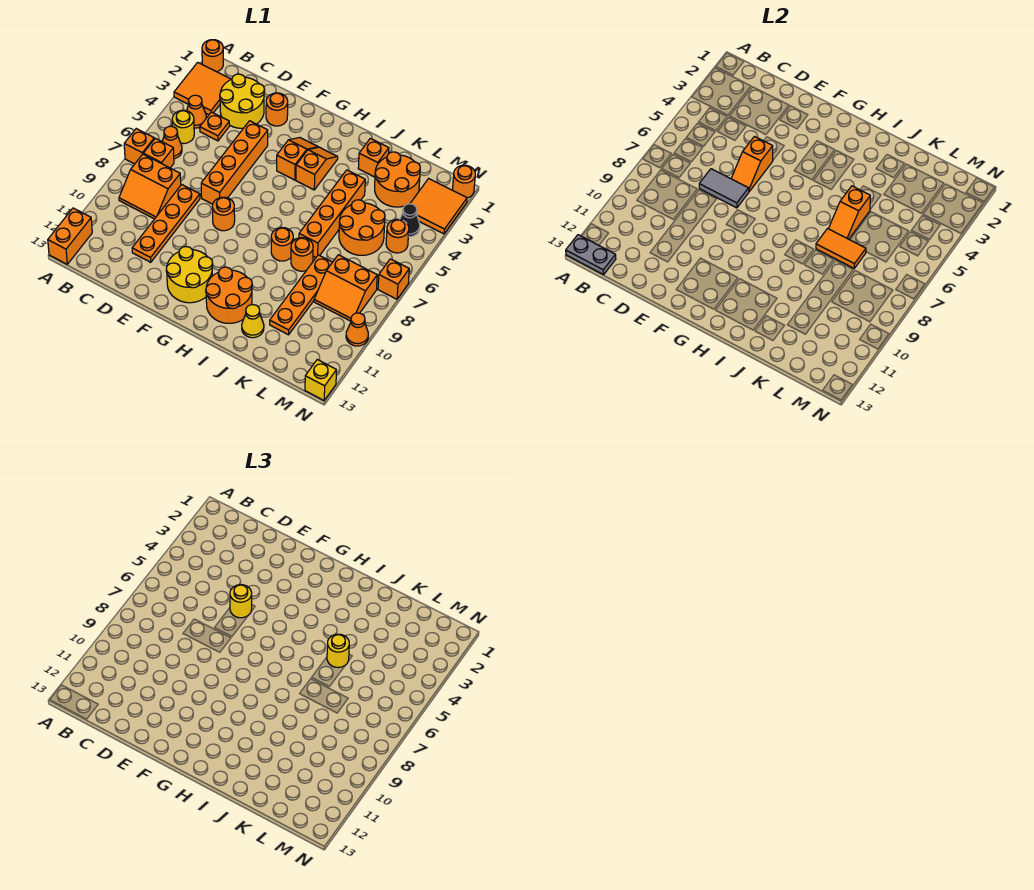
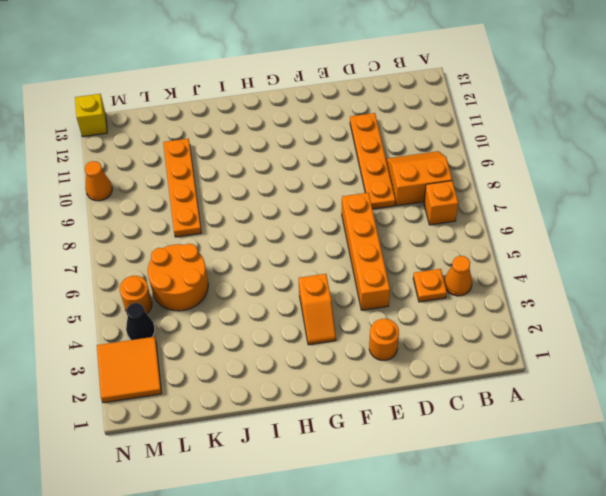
none -> orange 1x1 round brick [202,40,223,72]
none -> orange 2x2 tile [174,62,231,115]
none -> orange 1x1 brick [124,129,154,164]
none -> orange 1x2 brick [48,208,92,264]

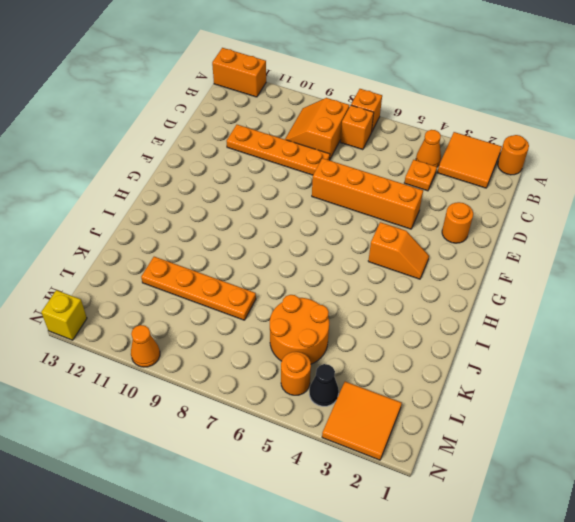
none -> yellow 1x1 round brick [172,110,194,144]
none -> orange 1x1 cone [162,126,182,159]
none -> yellow 2x2 round brick [220,74,265,128]
none -> orange 1x1 round brick [212,197,235,231]

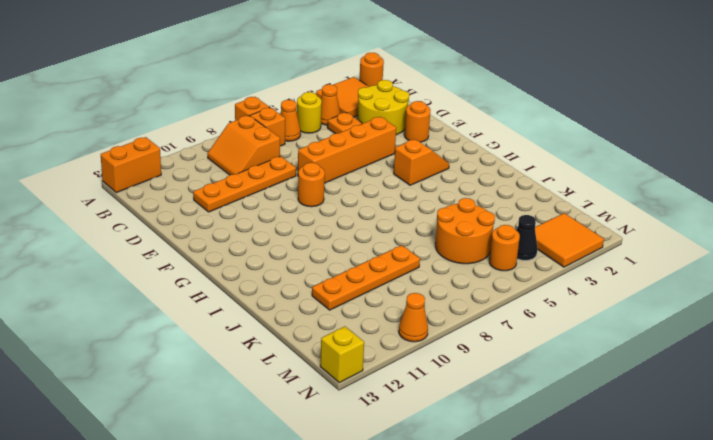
none -> yellow 2x2 round brick [166,247,213,303]
none -> orange 1x2 slope [296,147,338,190]
none -> orange 2x2 round brick [206,267,252,323]
none -> orange 1x1 round brick [271,228,293,261]

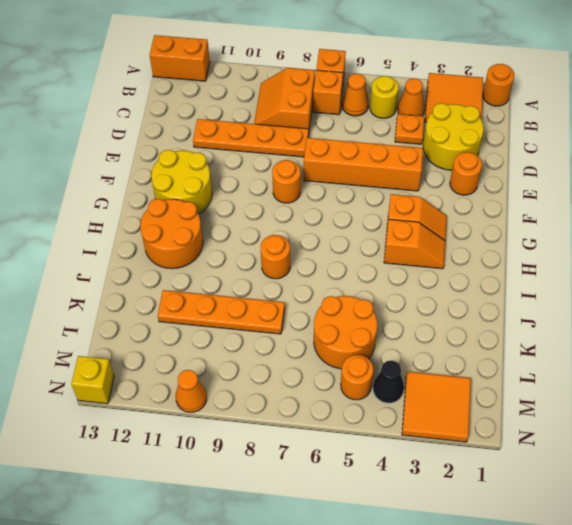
none -> orange 1x1 brick [358,138,389,177]
none -> orange 1x4 brick [299,170,365,257]
none -> orange 1x1 round brick [291,238,313,271]
none -> yellow 1x1 cone [242,305,264,338]

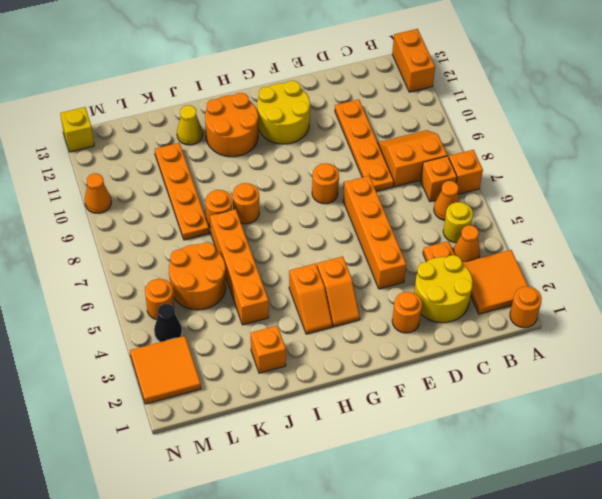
none -> orange 2x2 round brick [375,152,420,207]
none -> orange 2x2 slope [314,255,377,321]
none -> orange 1x1 round brick [453,165,475,198]
none -> orange 1x1 brick [378,259,409,299]

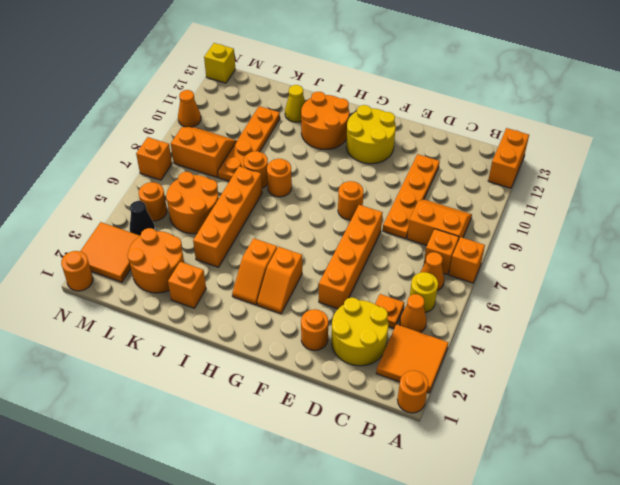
none -> grey 1x2 plate [566,235,616,275]
none -> grey 1x2 tile [699,169,749,208]
none -> orange 1x2 slope [731,137,773,192]
none -> orange 1x2 slope [829,186,870,239]

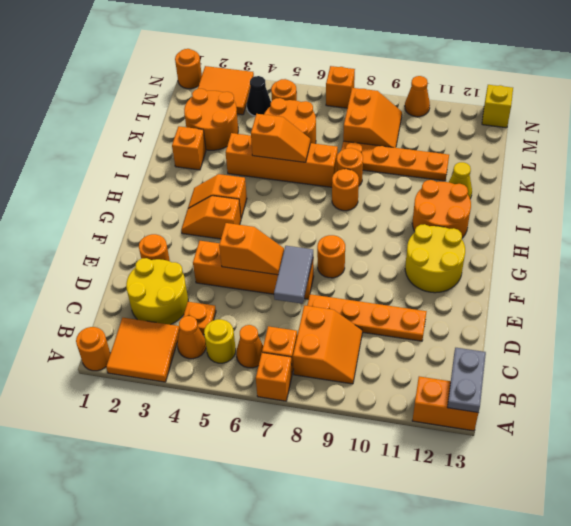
none -> orange 1x2 tile [816,229,866,268]
none -> yellow 1x1 round brick [230,585,252,618]
none -> yellow 1x1 round brick [327,634,349,668]

